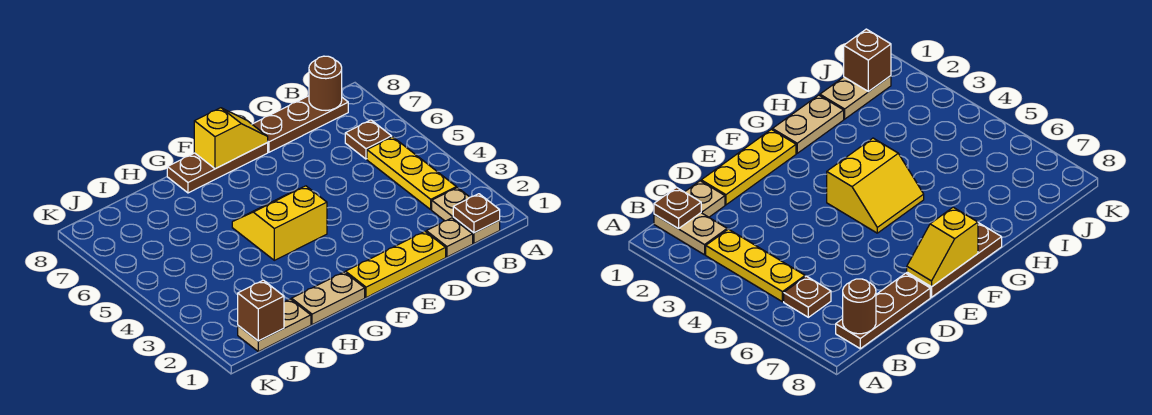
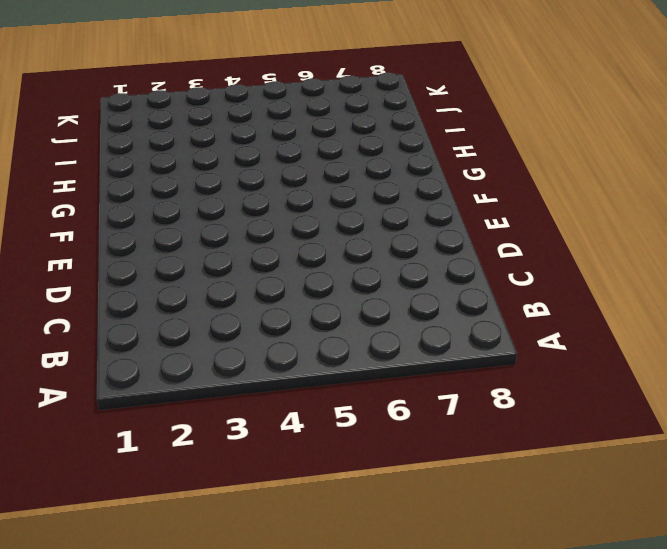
none -> tan 1x2 plate [432,188,500,243]
none -> yellow 1x3 plate [367,137,456,209]
none -> brown 1x1 plate [345,120,392,159]

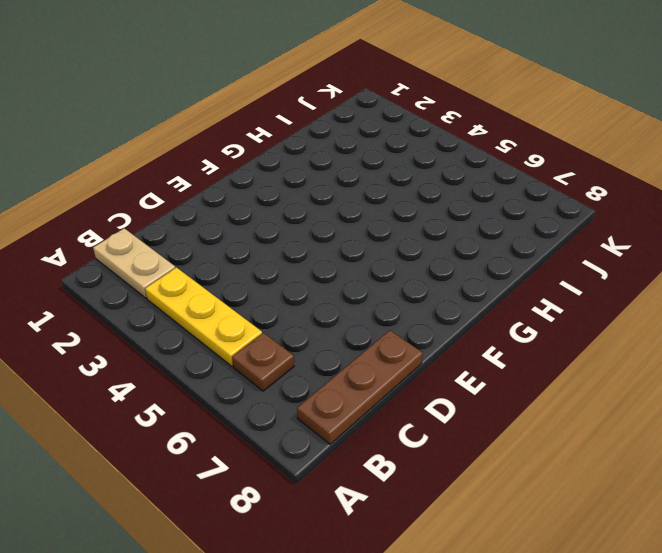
none -> tan 1x1 plate [426,218,473,257]
none -> yellow 1x3 plate [346,232,446,298]
none -> brown 1x3 plate [167,143,268,193]

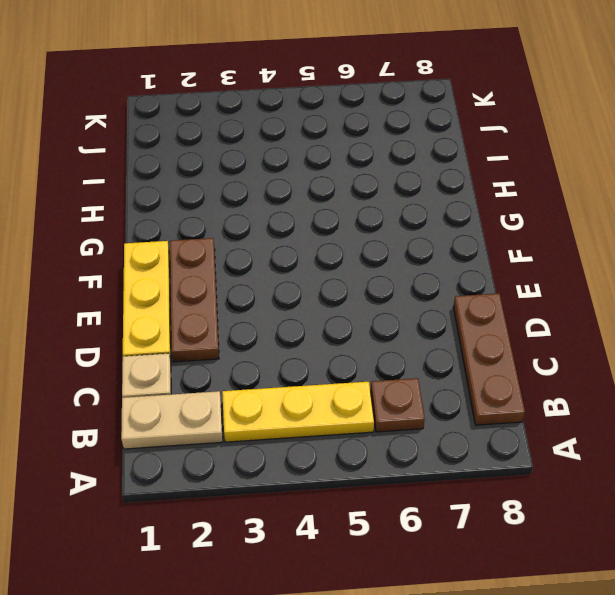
brown 1x3 plate [170,238,219,362] -> brown 1x3 plate moved to [167,143,268,193]
none -> yellow 2x2 slope [232,186,327,260]
none -> tan 1x2 plate [292,272,365,325]
none -> tan 1x2 plate [238,299,311,352]

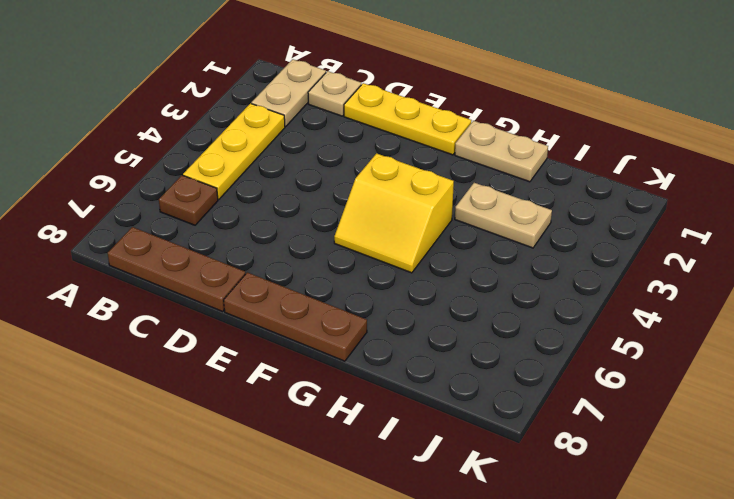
tan 1x2 plate [455,183,552,248] -> tan 1x2 plate moved to [238,299,311,352]
none -> brown 1x1 plate [453,194,500,233]
none -> brown 1x1 round brick [309,56,342,110]
none -> yellow 1x2 slope [194,108,268,169]

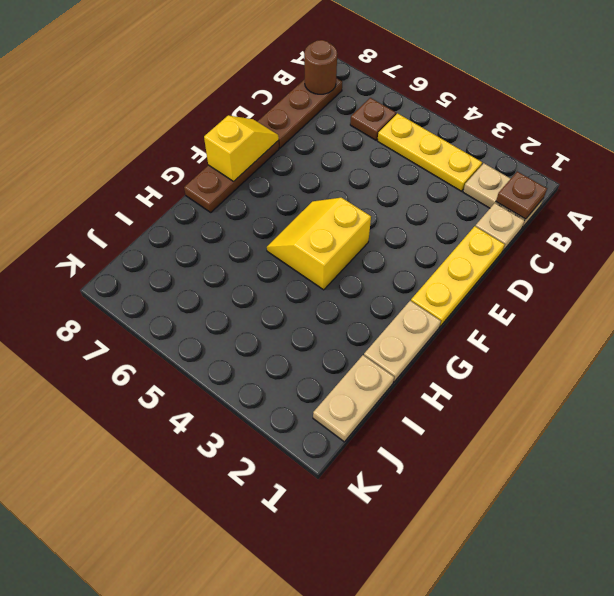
none -> brown 1x1 brick [238,280,284,341]

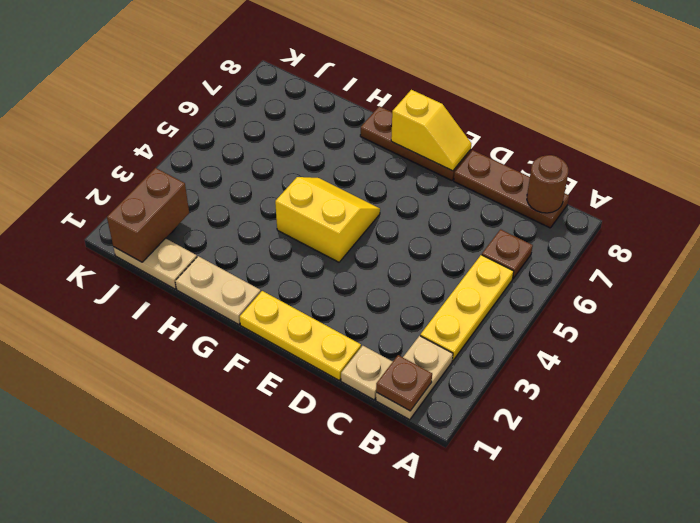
brown 1x2 brick [107,168,189,262] -> brown 1x1 brick [238,280,284,341]

